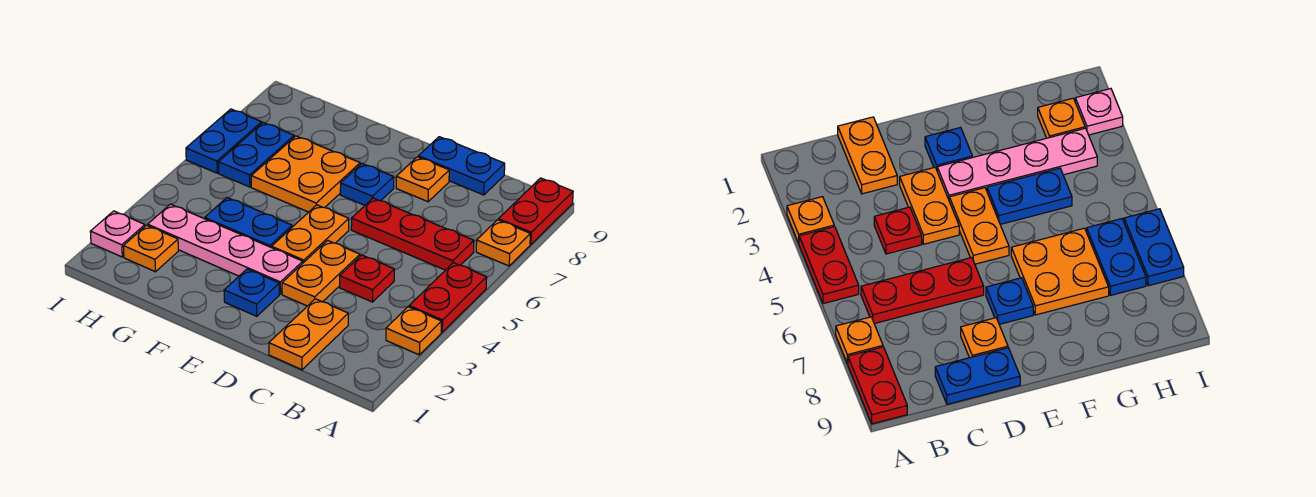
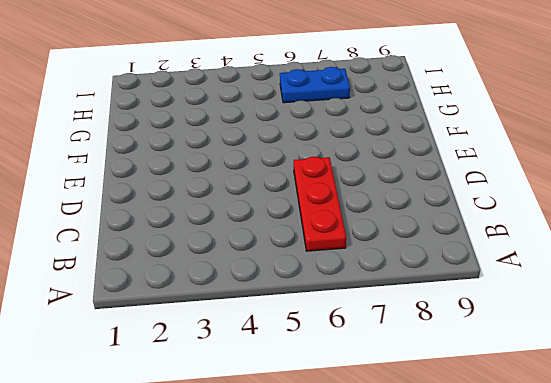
none -> orange 1x1 plate [386,307,442,355]
none -> red 1x2 plate [409,263,487,332]
none -> orange 1x1 plate [476,220,530,266]

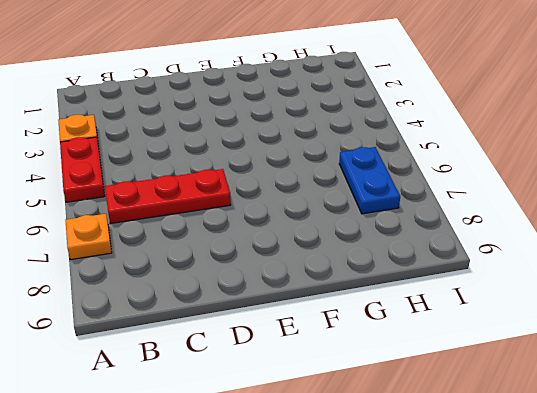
none -> red 1x2 plate [498,178,573,244]
none -> orange 1x2 plate [269,299,348,370]
none -> red 1x1 plate [340,255,394,302]

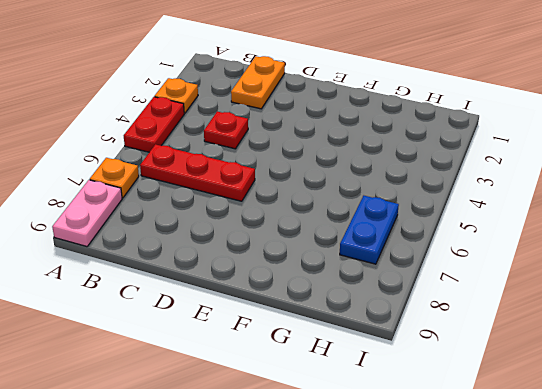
pink 1x2 plate [52,180,122,247] -> red 1x2 plate [498,178,573,244]
none -> blue 1x2 plate [418,137,505,195]
none -> orange 1x2 plate [282,240,360,306]
none -> orange 1x1 plate [396,157,449,202]

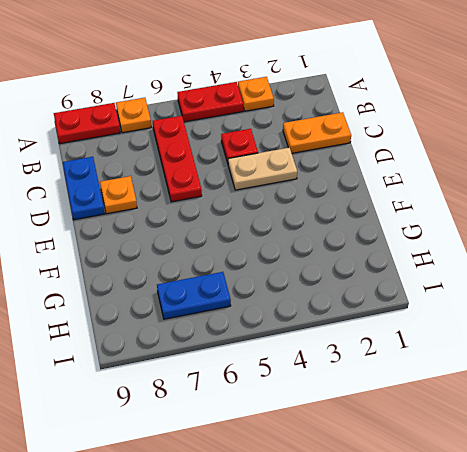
tan 1x2 plate [228,148,297,190] -> orange 1x2 plate [282,240,360,306]
none -> blue 1x1 plate [224,269,279,316]
none -> pink 1x4 plate [148,204,303,294]
none -> orange 1x2 plate [272,205,349,263]

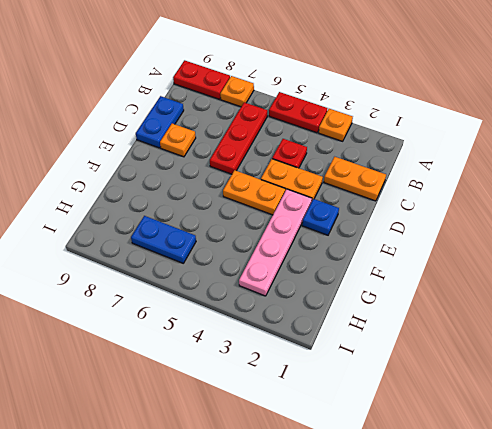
none -> blue 1x1 plate [340,164,394,205]
none -> blue 1x2 plate [205,198,292,248]
none -> orange 2x2 plate [251,136,360,212]

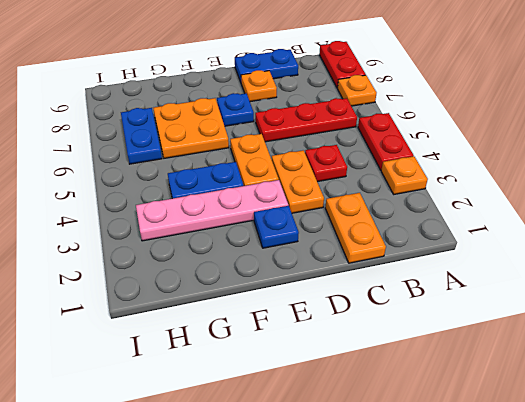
none -> orange 1x1 plate [123,225,178,272]
none -> pink 1x1 plate [90,211,145,257]
none -> blue 1x2 plate [186,109,262,173]

